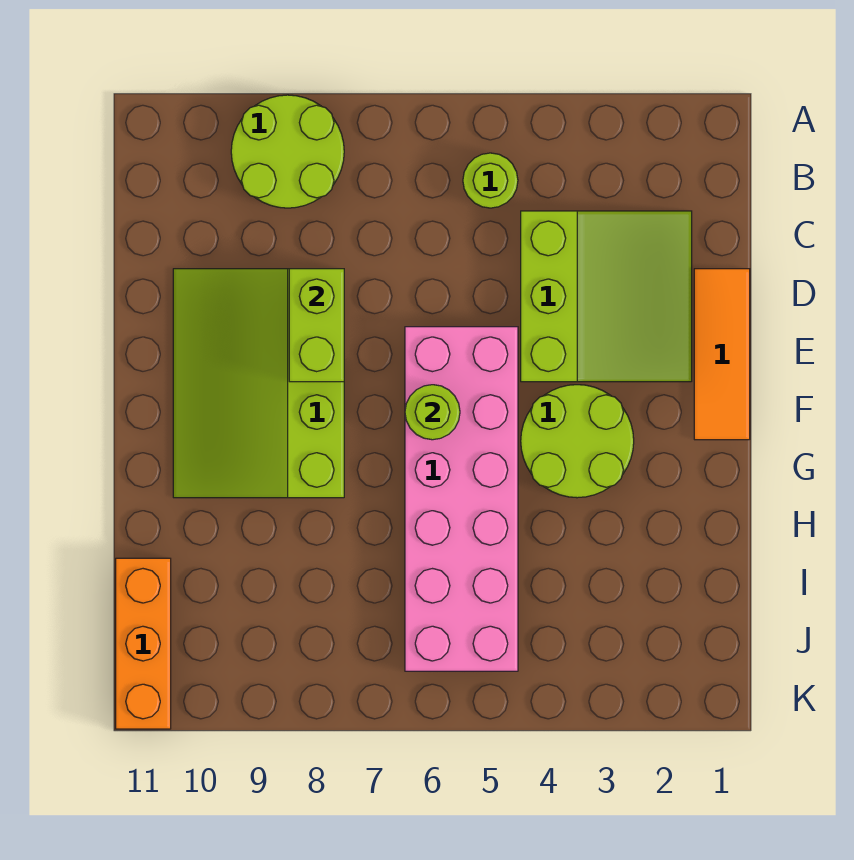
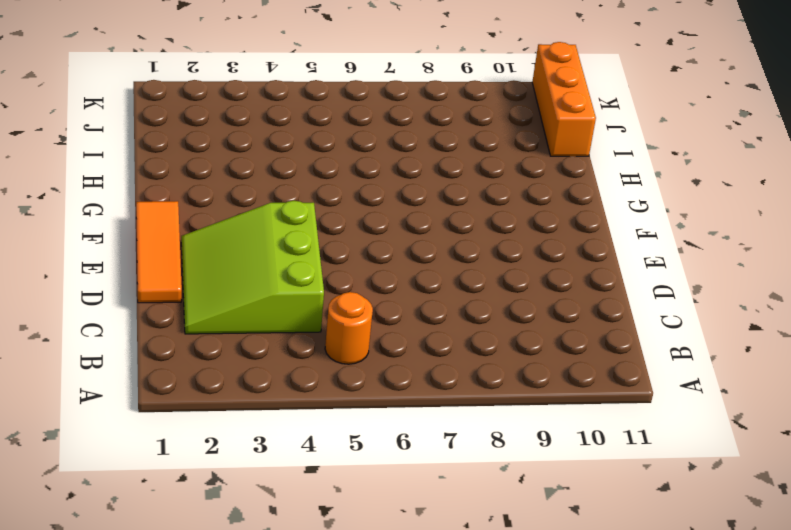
orange 1x1 round brick [325,292,373,364] -> lime 1x1 round brick [463,153,518,208]
none -> lime 2x2 round brick [231,95,344,208]
none -> lime 3x4 slope [173,269,344,498]

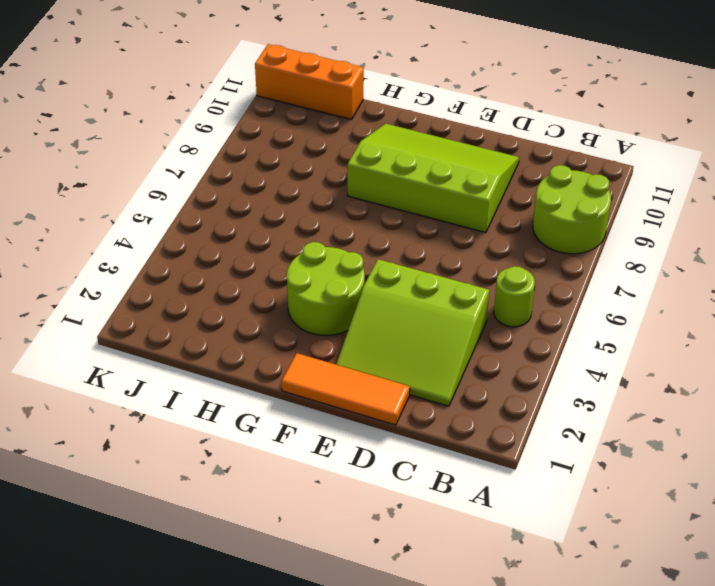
none -> pink 2x6 brick [405,327,518,671]
none -> lime 1x2 brick [289,269,344,382]

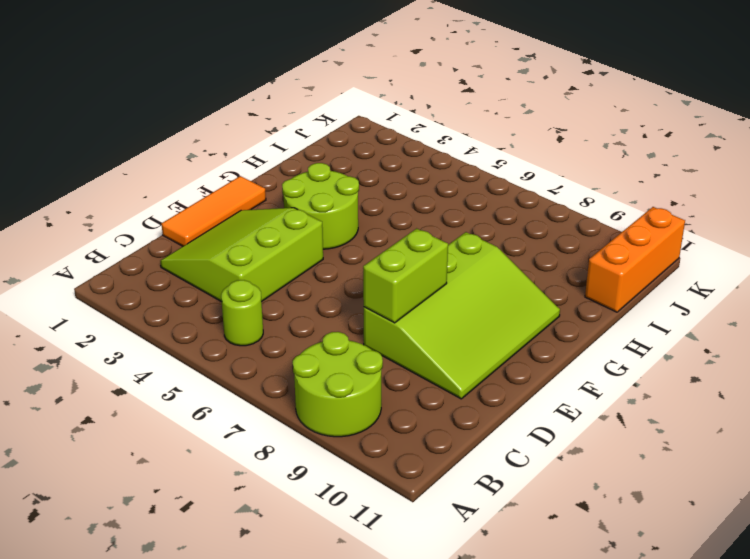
none -> pink 2x6 brick [405,327,518,671]
none -> lime 1x1 round brick [405,385,460,440]

